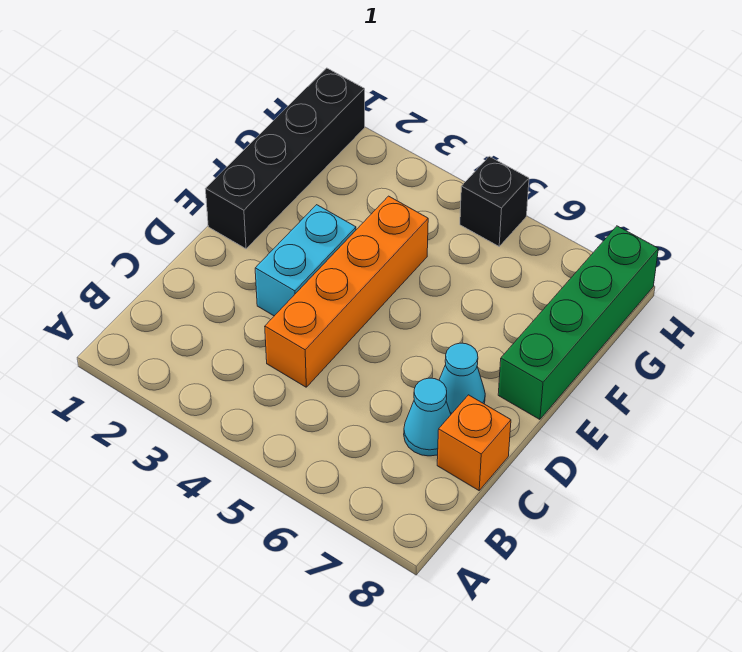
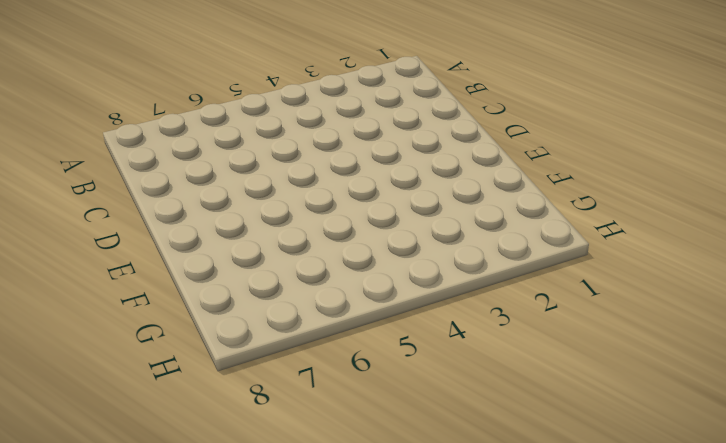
none -> orange 1x4 brick [265,196,428,387]
none -> cyan 1x1 cone [404,378,451,456]

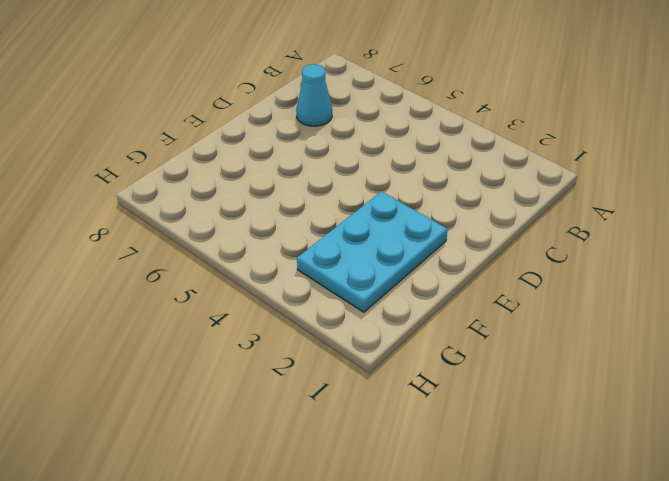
cyan 2x3 plate [297,192,448,312] -> cyan 1x2 brick [255,205,356,316]
none -> orange 1x4 brick [265,196,428,387]
none -> orange 1x1 brick [437,395,511,490]

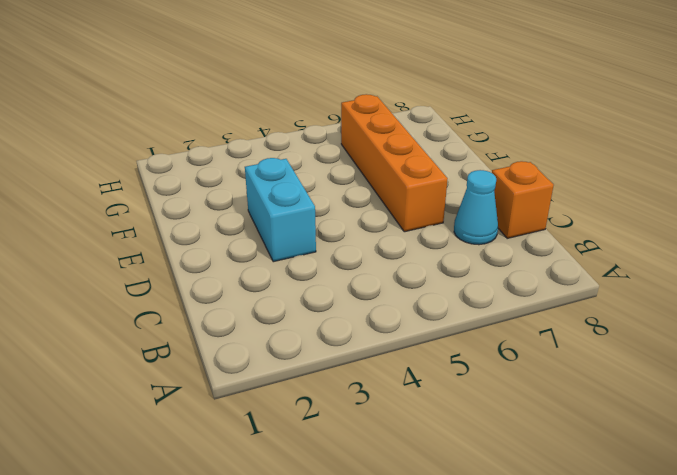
orange 1x4 brick [341,94,448,232] -> orange 1x4 brick moved to [265,196,428,387]
none -> cyan 1x1 cone [439,343,485,414]
none -> black 1x4 brick [206,68,365,249]

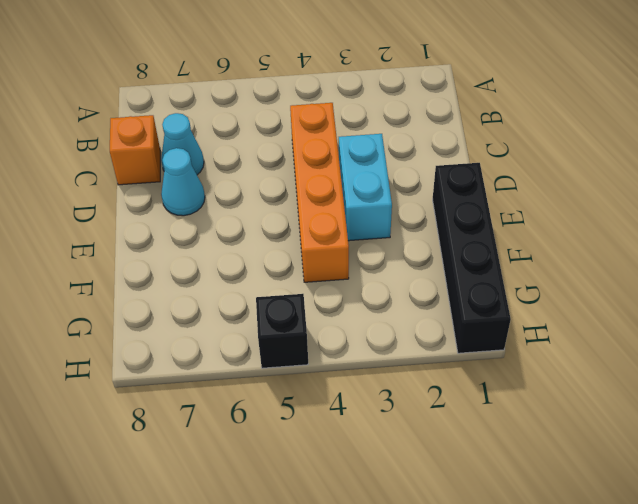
none -> green 1x4 brick [498,226,658,419]

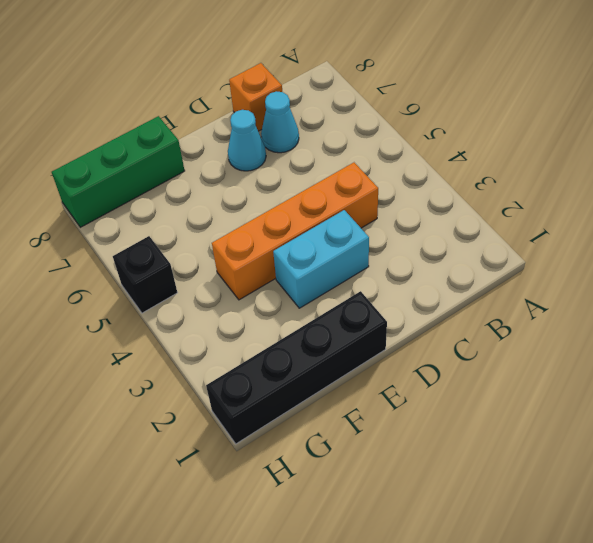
green 1x3 brick [52,116,185,227] -> green 1x4 brick [498,226,658,419]

